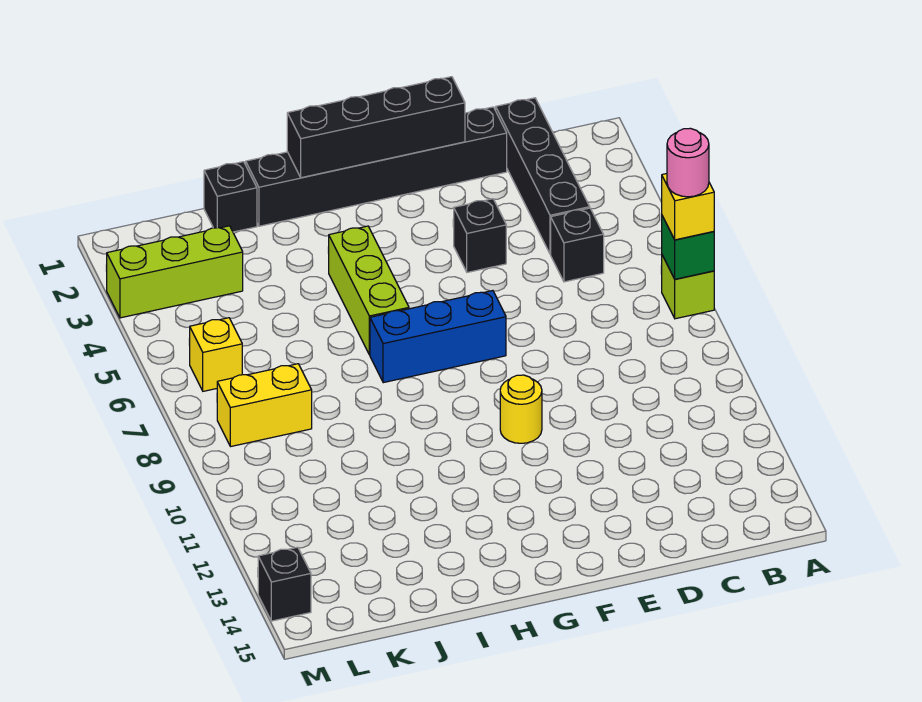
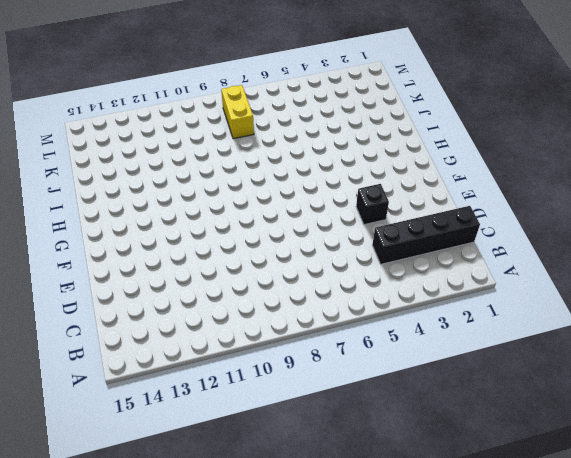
none -> lime 1x1 brick [661,255,714,319]
none -> black 1x1 brick [551,208,604,282]
none -> black 1x6 brick [246,107,507,226]

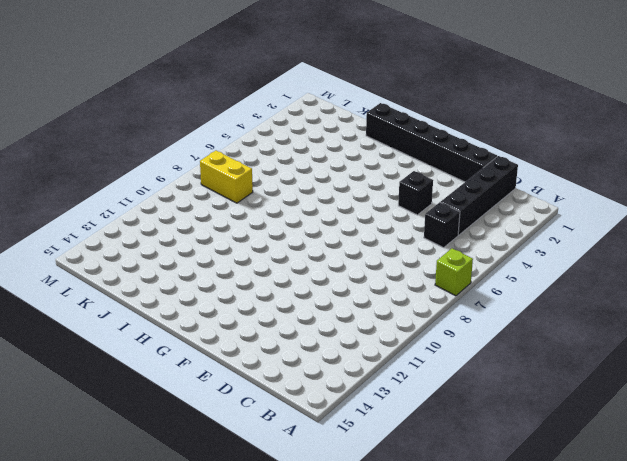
none -> blue 1x3 brick [370,291,506,383]
none -> yellow 1x1 round brick [500,375,542,443]
none -> lime 1x3 brick [329,226,409,355]

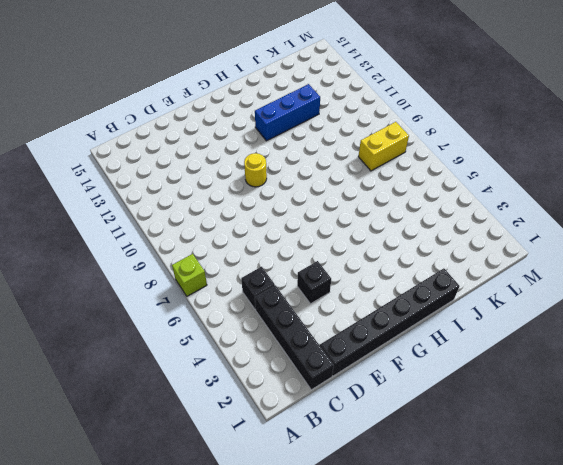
blue 1x3 brick [255,84,320,141] -> blue 1x3 brick moved to [370,291,506,383]
none -> lime 1x3 brick [329,226,409,355]
none -> black 1x1 brick [204,162,257,232]
none -> lime 1x3 brick [106,226,243,318]

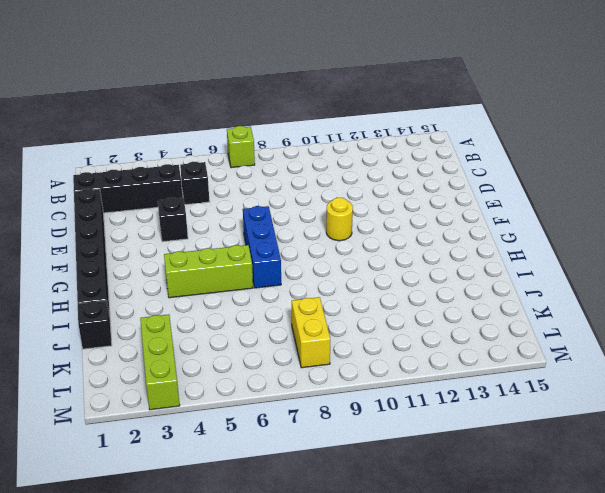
none -> yellow 1x1 brick [189,318,242,391]
none -> black 1x1 brick [258,547,311,621]
none -> green 1x1 brick [662,216,714,279]

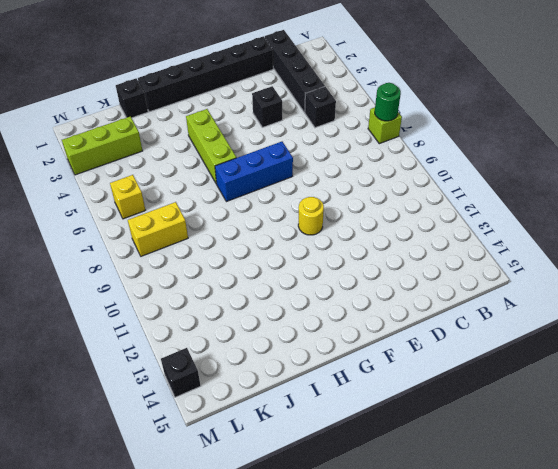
green 1x1 round brick [375,83,401,121] -> green 1x1 brick [662,216,714,279]
none -> black 1x4 brick [287,77,465,178]
none -> yellow 1x1 brick [662,174,714,240]
none -> pink 1x1 round brick [667,128,709,197]

